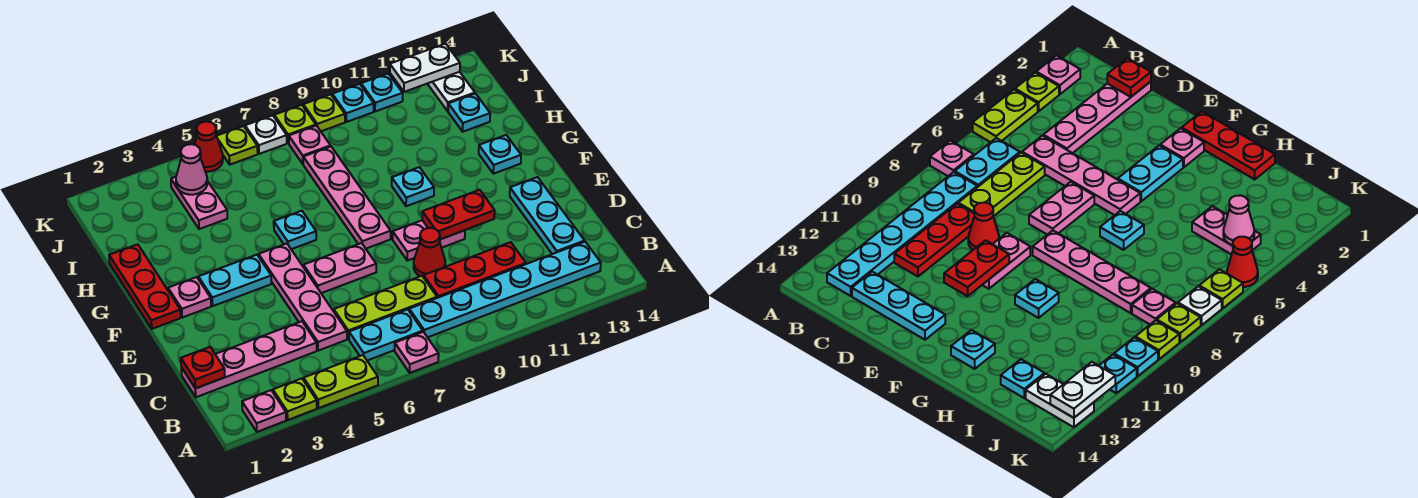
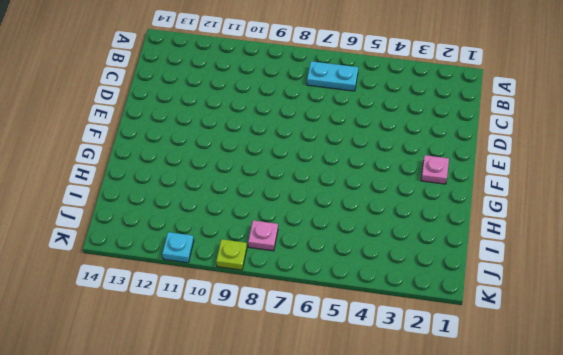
none -> pink 1x1 plate [242,390,286,432]
none -> lime 1x1 plate [273,378,317,420]
none -> lime 1x2 plate [304,355,378,408]
none -> pink 1x1 plate [395,332,439,373]

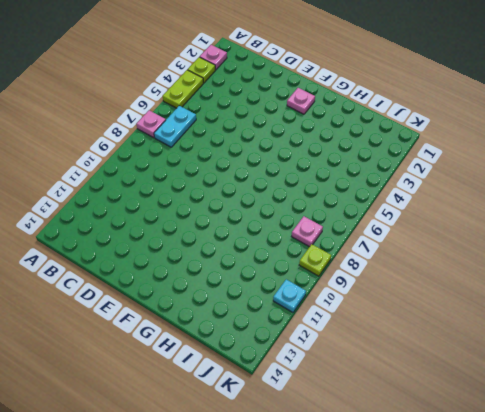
none -> cyan 1x6 plate [409,242,601,337]
none -> pink 1x4 plate [181,321,317,397]
none -> pink 1x4 plate [259,244,347,351]
none -> lime 1x3 plate [334,276,437,339]

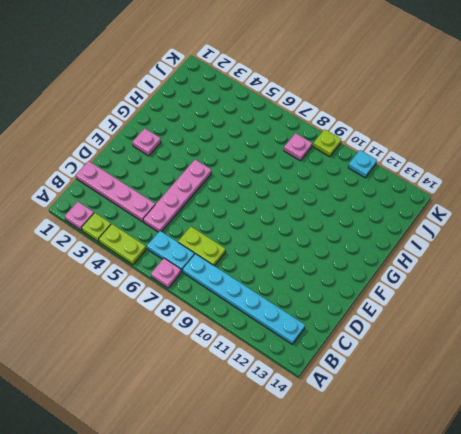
lime 1x2 plate [178,227,226,266] -> lime 1x3 plate [334,276,437,339]
none -> red 1x3 plate [424,242,526,298]
none -> cyan 1x3 plate [510,177,585,254]
none -> red 1x1 cone [414,228,445,277]
none -> pink 1x2 plate [303,243,376,293]

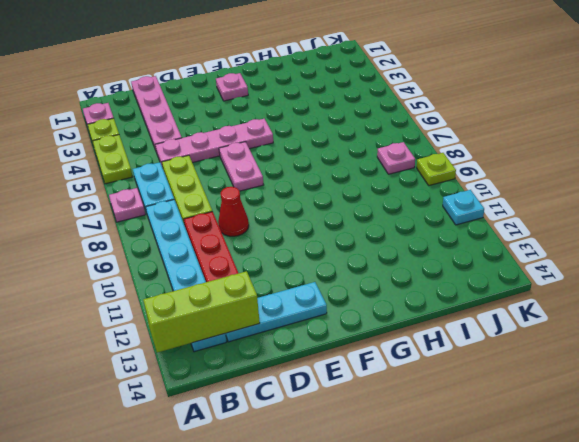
lime 1x3 brick [143,271,260,353] -> none
none -> pink 1x2 plate [393,220,465,261]
none -> red 1x3 plate [109,244,181,329]
none -> cyan 1x2 plate [198,255,271,306]
none -> pink 1x4 plate [303,147,391,249]

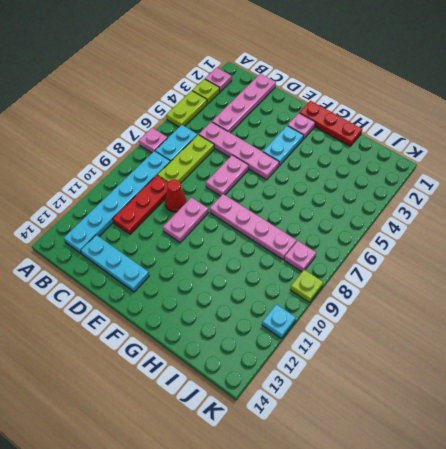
none -> cyan 1x1 plate [274,211,316,249]
none -> cyan 1x1 plate [392,167,434,206]
none -> cyan 1x1 plate [479,135,521,174]
none -> pink 1x2 plate [171,177,227,229]

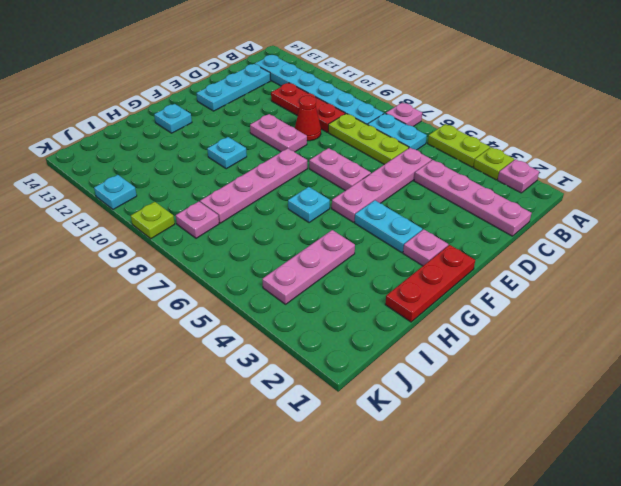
pink 1x3 plate [262,230,355,304] -> pink 1x2 plate [171,177,227,229]
none -> cyan 1x1 plate [448,94,490,132]
none -> white 1x2 plate [427,72,475,111]
none -> red 1x1 cone [195,122,223,172]
none -> lime 1x1 plate [217,126,258,164]

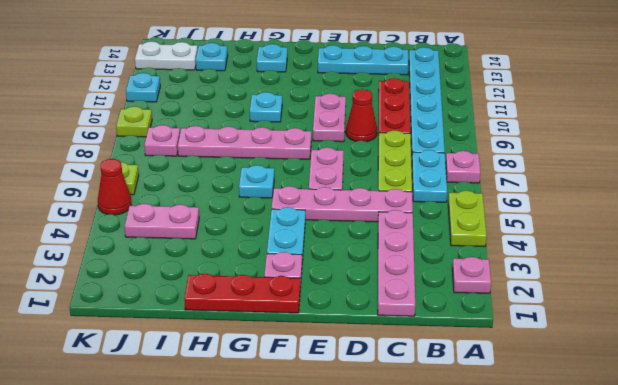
none -> lime 1x1 plate [273,378,317,420]
none -> white 1x1 plate [245,115,287,154]
none -> lime 1x1 plate [274,105,316,143]
none -> cyan 1x1 plate [332,84,374,122]

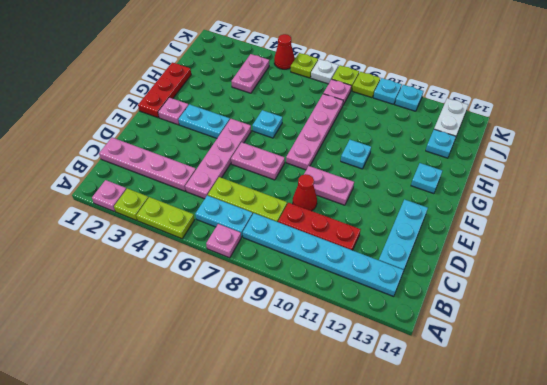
none -> red 1x1 plate [181,347,225,388]
none -> red 1x2 plate [422,190,495,239]
none -> pink 1x1 cone [176,144,207,195]
none -> white 1x2 plate [390,44,460,92]

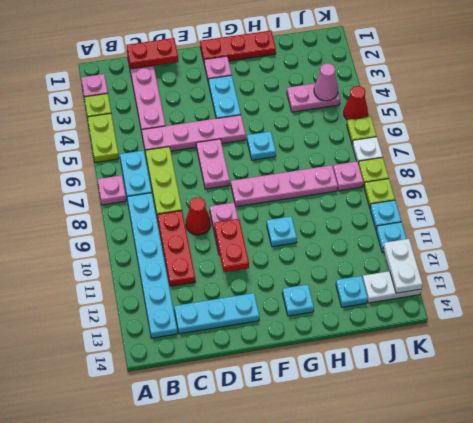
red 1x2 plate [126,38,178,69] -> red 1x1 plate [181,347,225,388]

